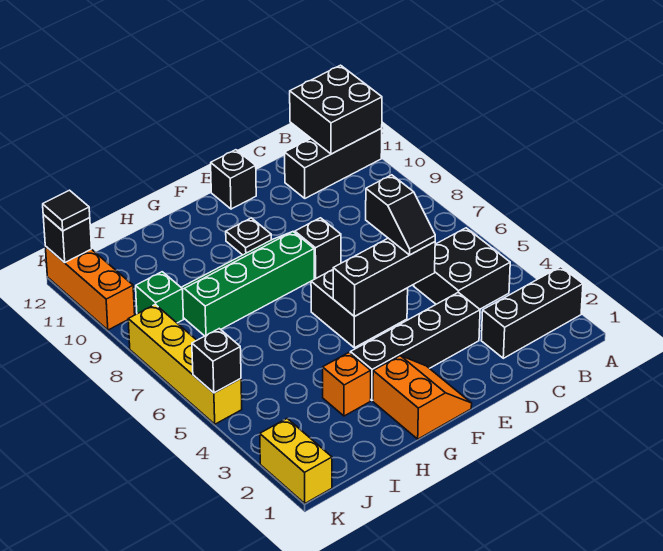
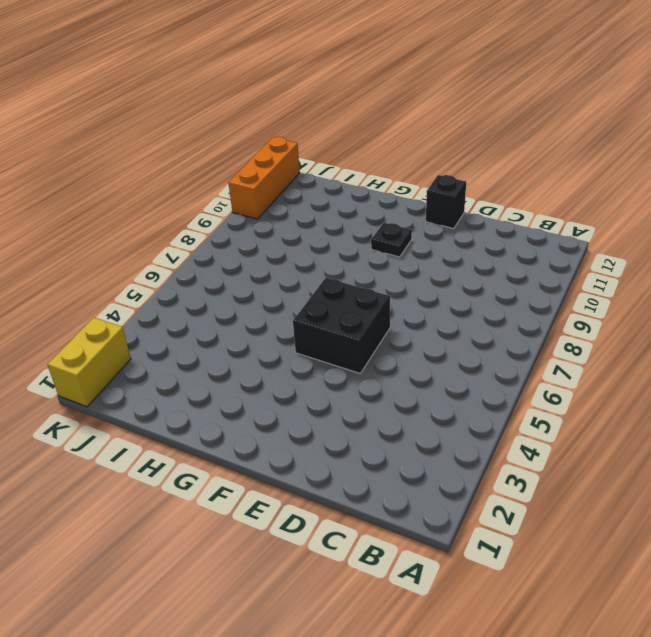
none -> black 1x3 brick [481,267,583,358]
none -> black 1x3 brick [285,128,382,198]
none -> black 2x2 brick [414,228,510,309]

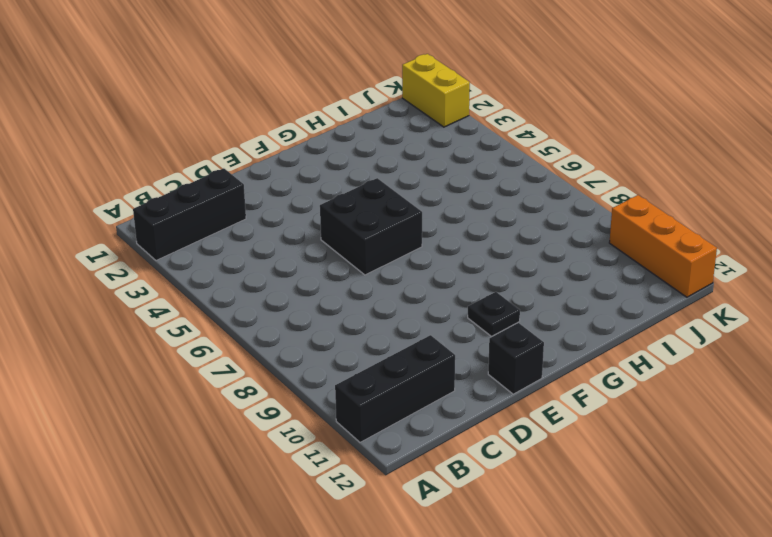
none -> black 2x2 brick [414,228,510,309]
none -> black 1x4 brick [350,292,480,400]
none -> black 1x1 brick [295,218,341,279]

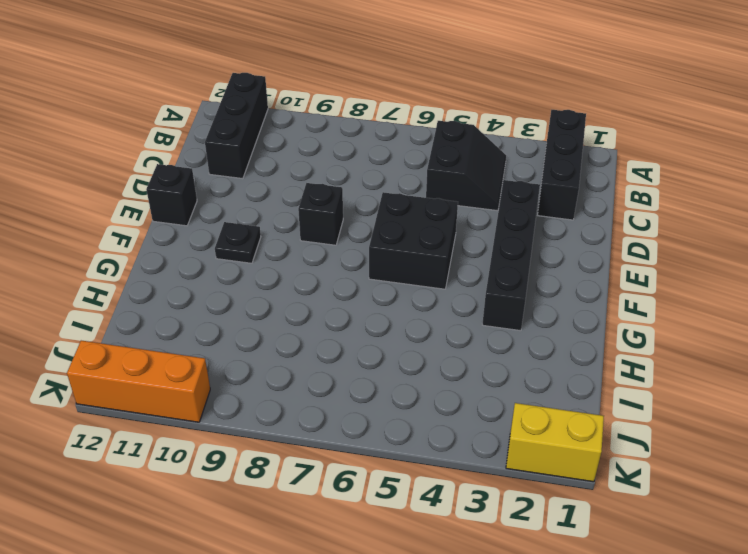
black 2x2 slope [426,121,506,211] -> black 2x2 brick [414,228,510,309]
none -> orange 2x2 slope [373,356,472,439]
none -> green 2x4 slope [181,232,314,336]
none -> orange 1x1 brick [323,353,371,416]

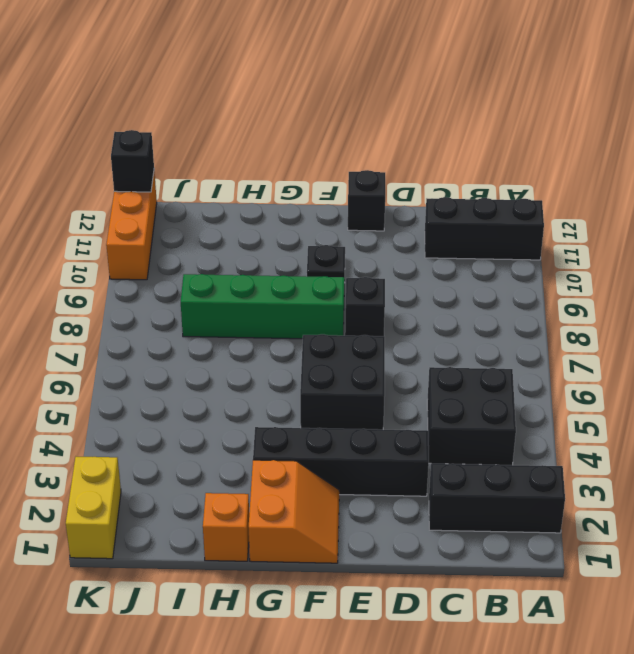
orange 1x1 brick [203,493,249,561] -> orange 1x1 brick moved to [323,353,371,416]
none -> green 1x1 brick [136,272,184,323]
none -> yellow 1x4 brick [128,304,242,424]
none -> black 2x2 brick [290,65,382,154]

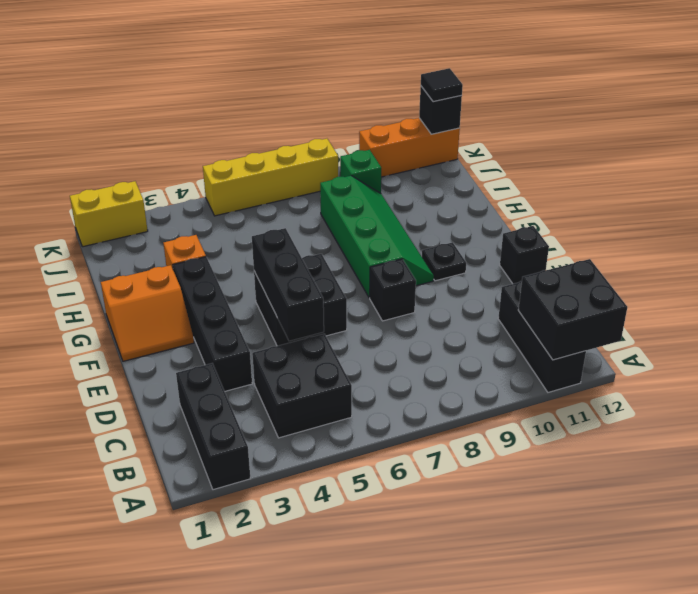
none -> black 1x1 brick [192,329,241,393]
none -> black 1x2 slope [366,175,435,255]

